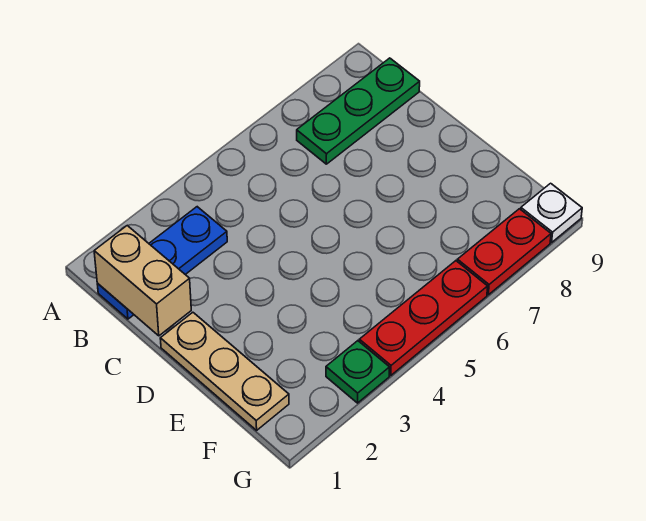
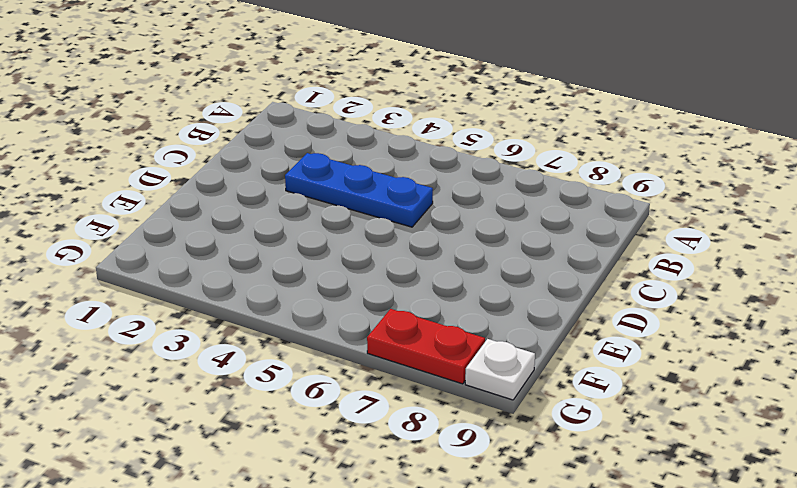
blue 1x3 plate [285,153,433,227] -> blue 1x3 plate moved to [97,207,227,319]
none -> green 1x3 plate [297,58,420,164]
none -> tan 1x3 plate [160,312,289,430]

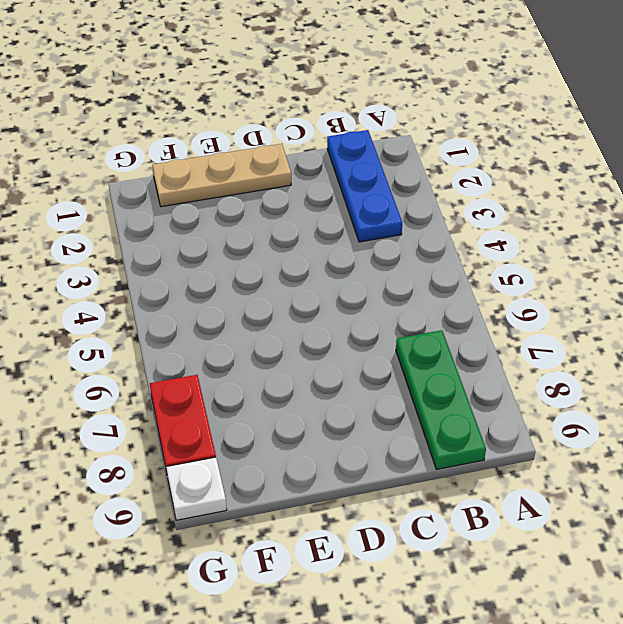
none -> green 1x1 plate [326,341,390,403]
none -> red 1x3 plate [359,261,488,376]

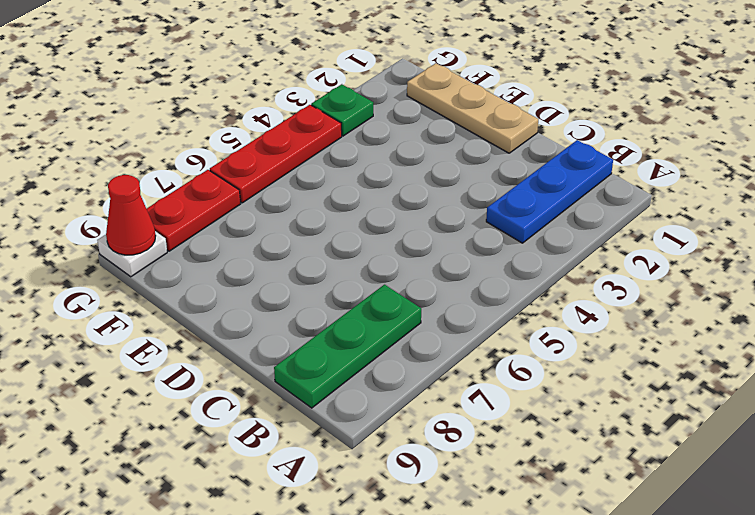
red 1x1 cone [106,175,156,255] -> none
none -> tan 1x2 brick [94,226,191,336]

